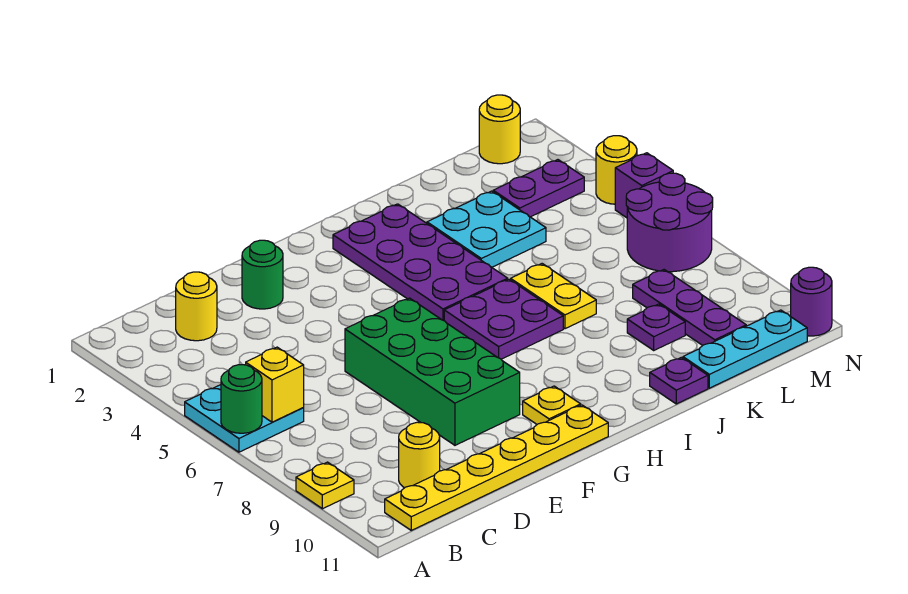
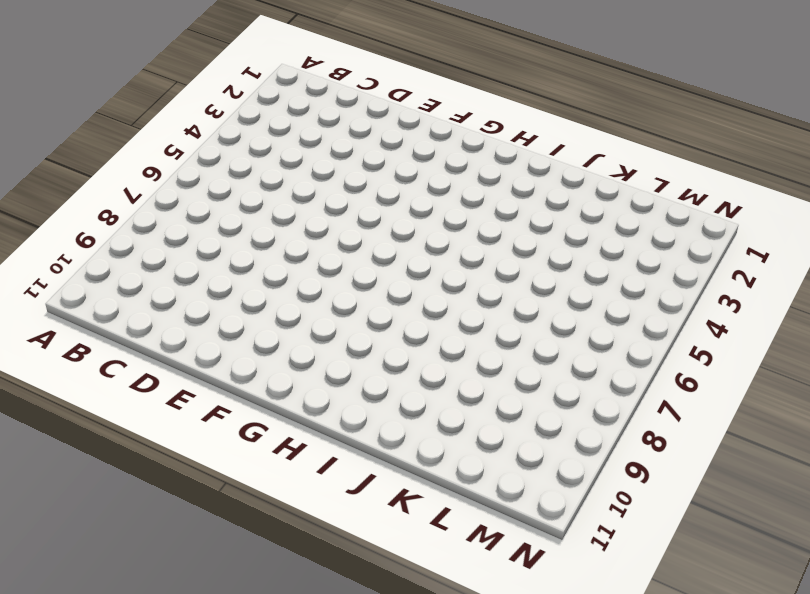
none -> cyan 2x2 plate [185,385,304,452]
none -> yellow 1x1 plate [296,462,354,509]
none -> yellow 1x6 plate [385,405,608,530]

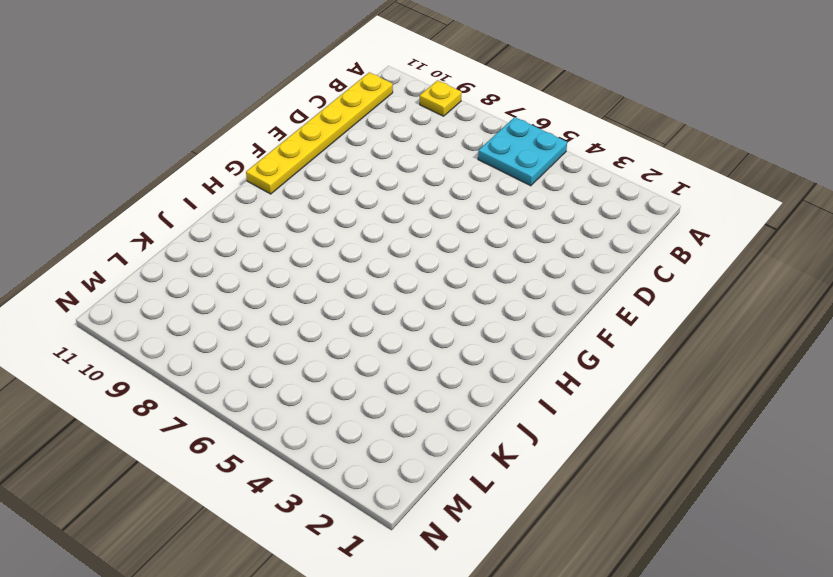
none -> yellow 1x1 round brick [176,272,217,341]
none -> yellow 1x1 round brick [399,422,440,488]
none -> green 1x1 round brick [242,240,283,309]

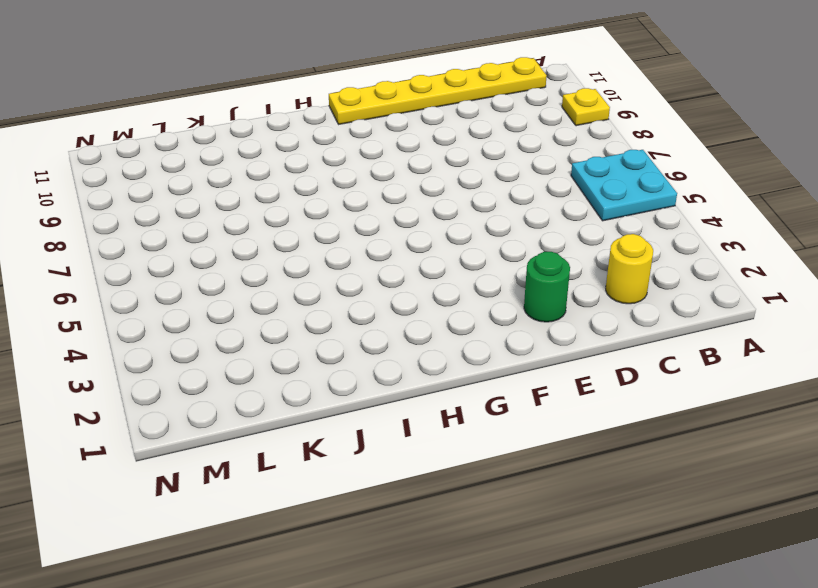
none -> yellow 1x1 round brick [399,422,440,488]
none -> green 2x4 brick [345,298,520,445]
none -> yellow 1x1 plate [523,386,581,424]

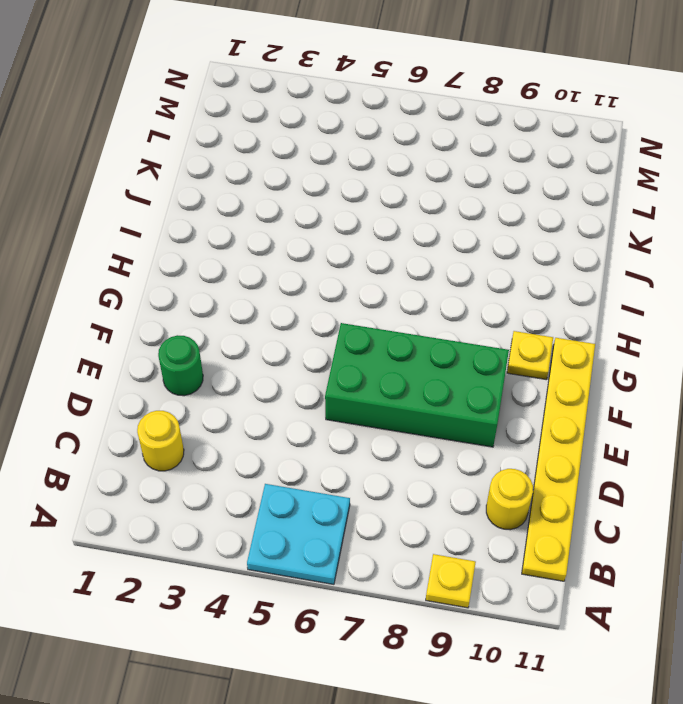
none -> purple 2x4 plate [333,204,508,321]
none -> purple 2x2 plate [444,279,563,359]
none -> cyan 2x2 plate [427,191,546,267]

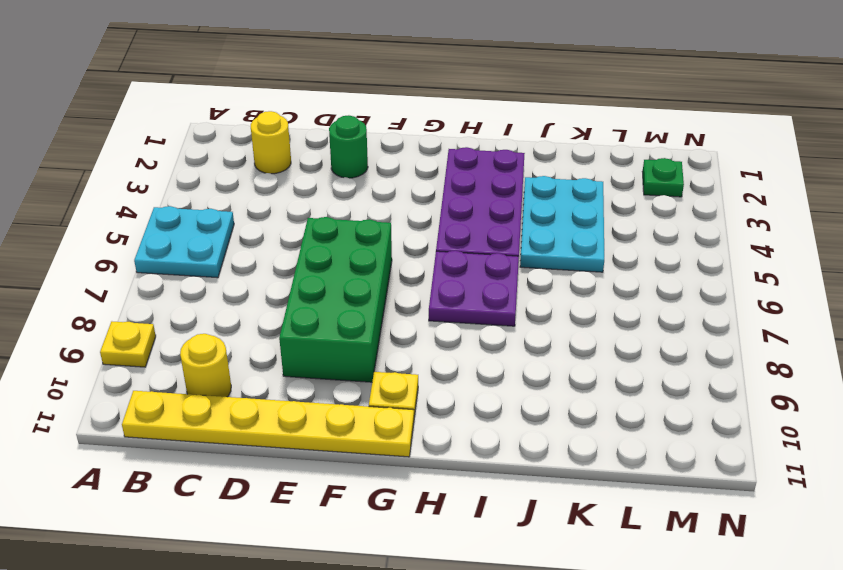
cyan 2x3 plate [520,176,604,272] -> cyan 2x2 plate [427,191,546,267]
green 1x1 plate [642,158,684,197] -> none
none -> yellow 1x2 plate [511,264,596,329]
none -> purple 1x1 plate [650,357,708,404]
none -> purple 1x1 plate [627,304,685,350]

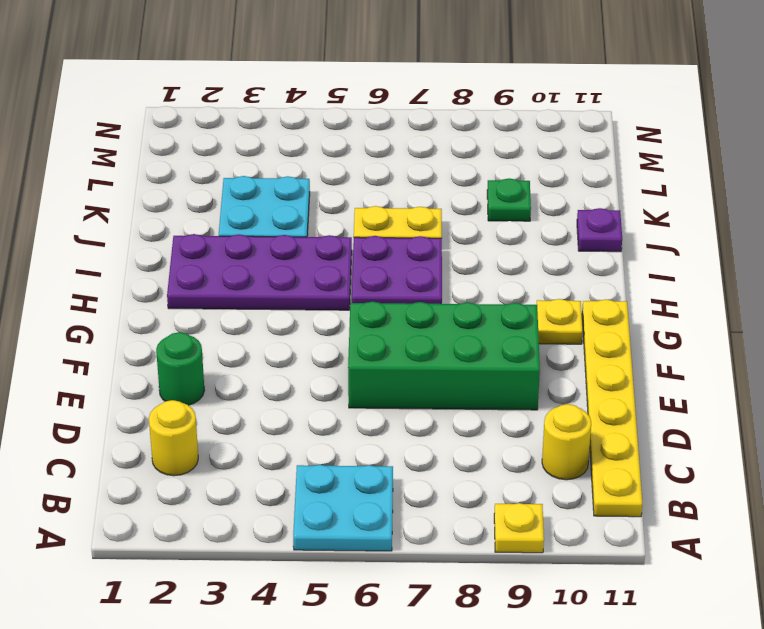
green 1x1 plate [487,178,531,221] -> purple 1x1 plate [627,304,685,350]
none -> cyan 1x3 plate [683,310,807,388]
none -> purple 1x2 plate [493,160,584,217]
none -> purple 1x3 plate [633,270,746,345]

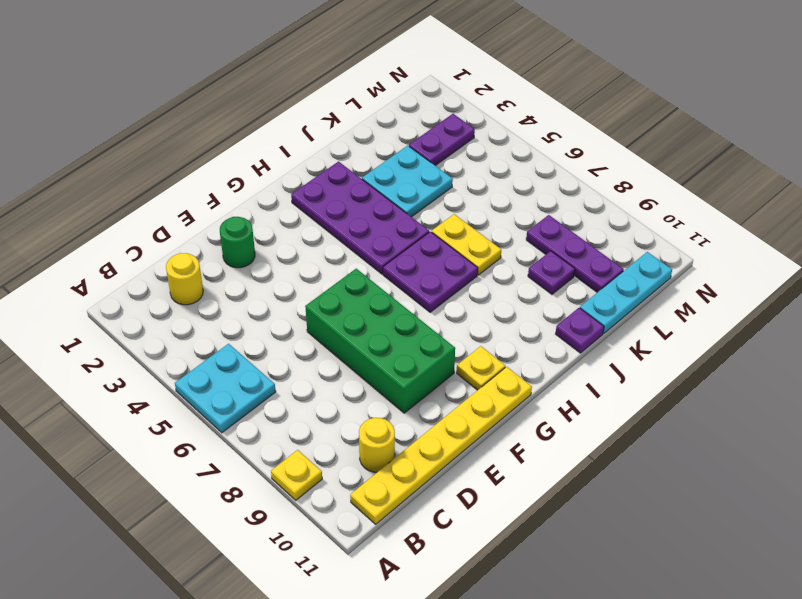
none -> yellow 1x1 round brick [479,95,520,164]
none -> purple 2x2 round brick [626,173,713,272]
none -> yellow 1x1 round brick [596,136,637,204]

